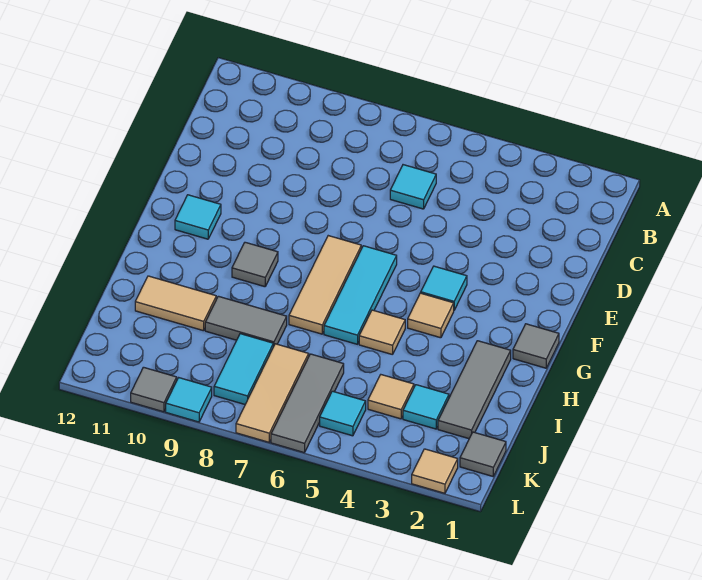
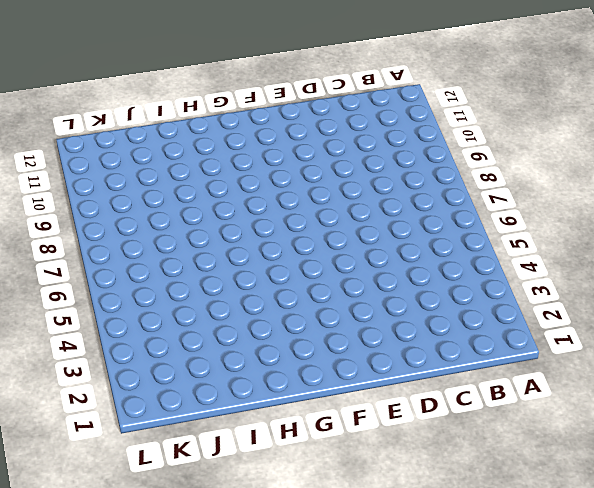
none -> cyan 1x1 tile [390,165,436,209]
none -> cyan 1x1 tile [421,266,467,310]
none -> cyan 1x3 tile [324,246,397,344]

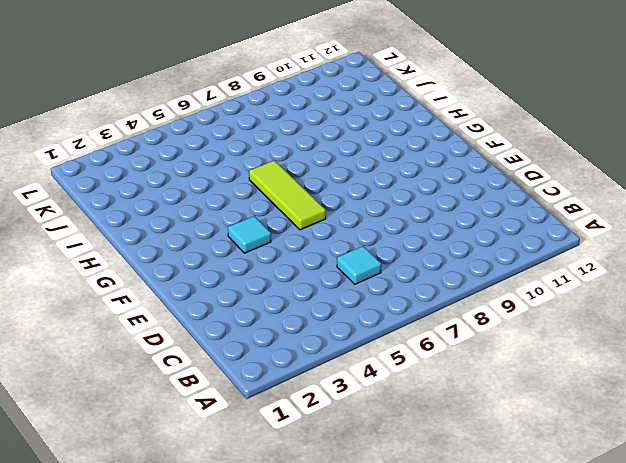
lime 1x3 tile [249,160,326,230] -> cyan 1x3 tile [324,246,397,344]
none -> tan 1x3 tile [289,236,361,334]
none -> cyan 1x1 tile [175,195,221,239]
none -> grey 1x1 tile [513,324,559,368]

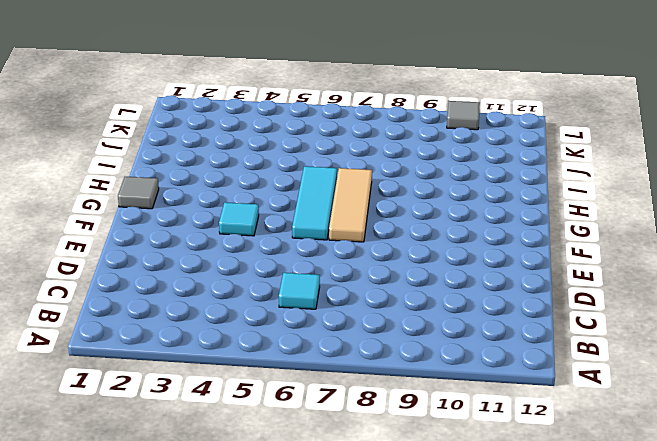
none -> cyan 1x1 tile [175,195,221,239]
none -> tan 1x1 tile [408,293,454,338]
none -> grey 1x1 tile [232,242,278,287]

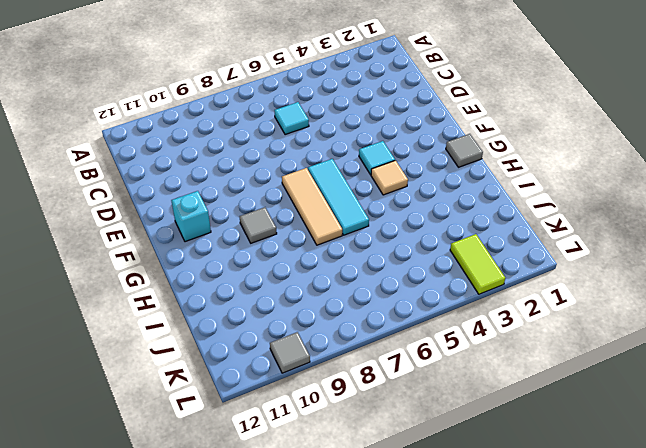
cyan 1x1 brick [171,191,211,242] -> cyan 1x1 tile [175,195,221,239]
lime 1x2 tile [450,234,505,294] -> none
none -> grey 1x3 tile [438,341,511,439]
none -> tan 1x1 tile [359,310,405,355]
none -> grey 1x2 tile [205,296,287,347]

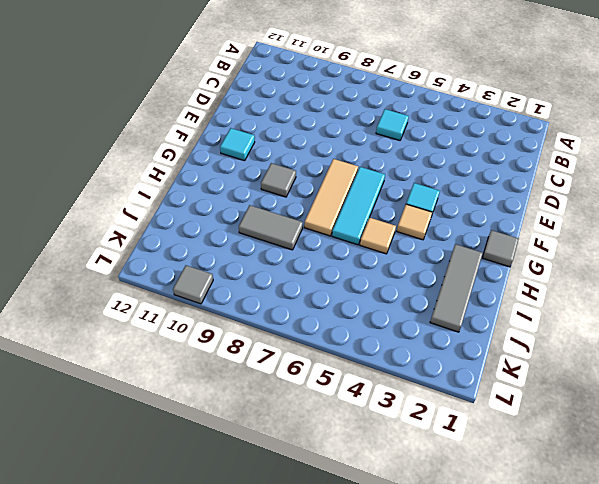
none -> tan 1x2 tile [135,276,216,331]
none -> cyan 1x1 tile [403,385,449,429]
none -> tan 1x1 tile [368,375,414,419]

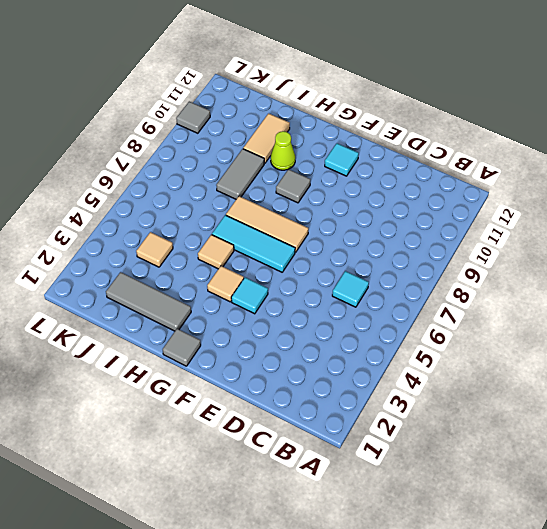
lime 1x1 cone [271,131,295,170] -> none
none -> cyan 1x1 tile [403,385,449,429]
none -> grey 1x3 tile [271,354,344,453]
none -> tan 1x3 tile [236,344,309,442]

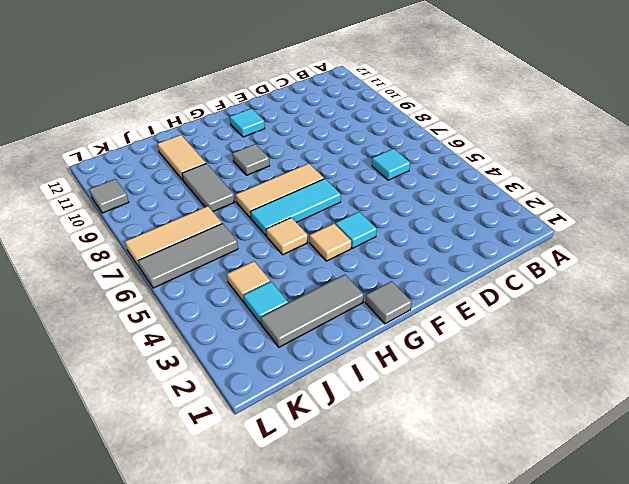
none -> cyan 1x2 tile [214,334,273,404]
none -> grey 1x1 tile [460,432,506,476]
none -> cyan 1x1 tile [320,391,366,436]

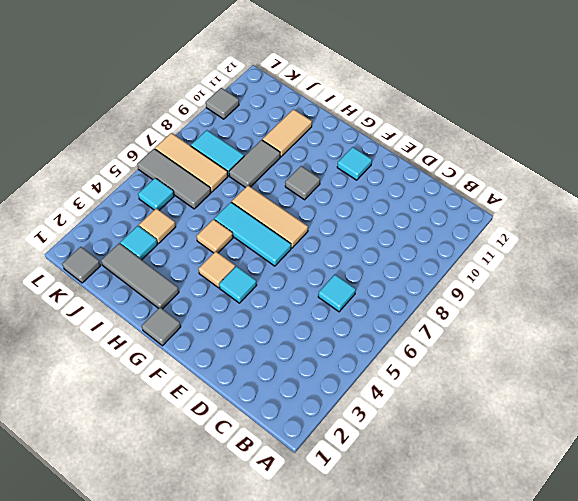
none -> tan 1x1 tile [412,449,458,493]
none -> cyan 1x1 tile [166,378,212,422]

